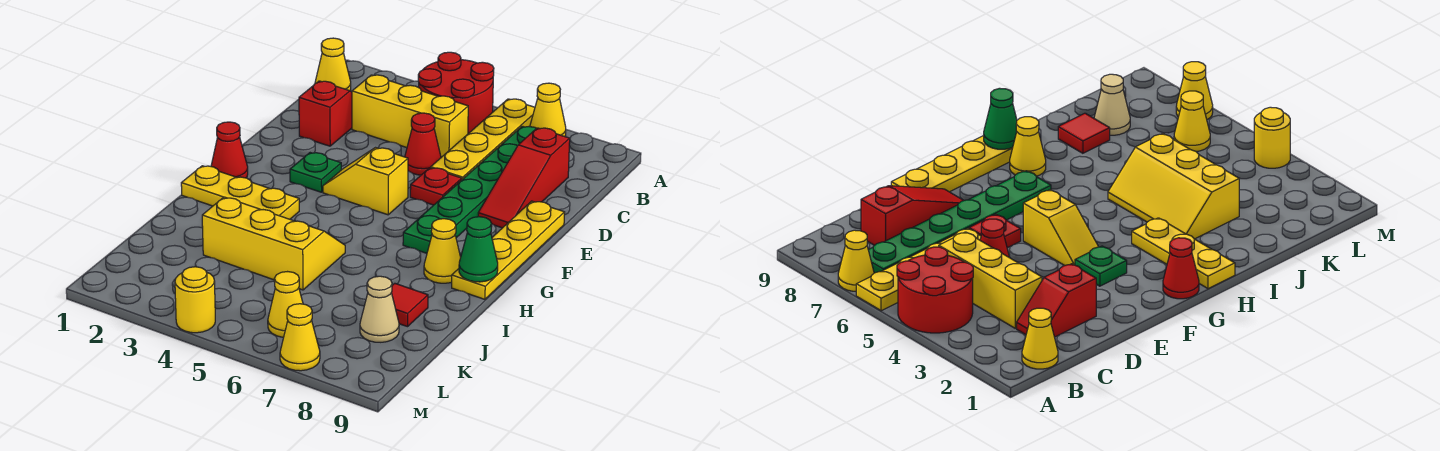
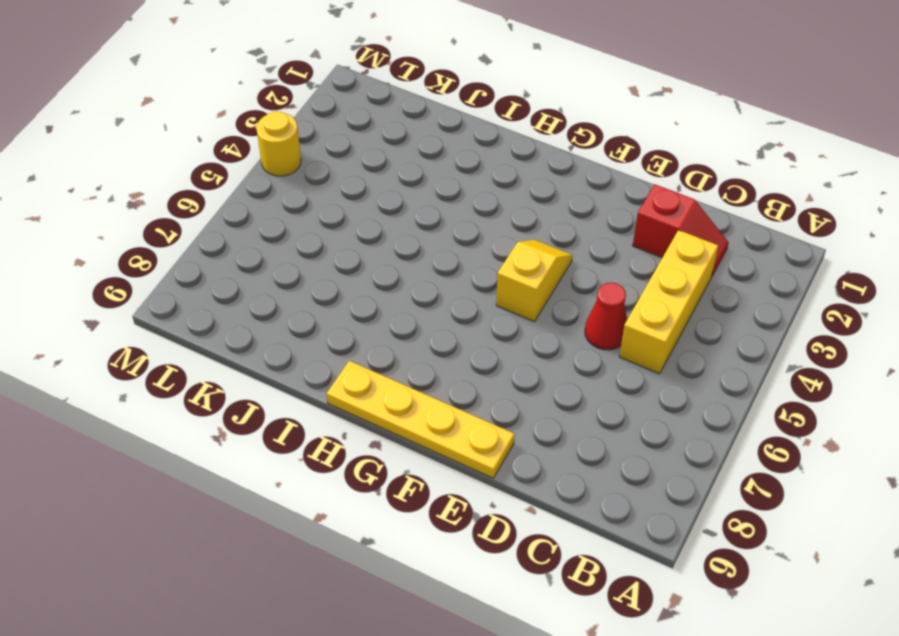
none -> red 2x2 round brick [418,52,494,134]
none -> yellow 1x4 plate [431,99,535,179]
none -> yellow 1x1 cone [530,83,566,136]

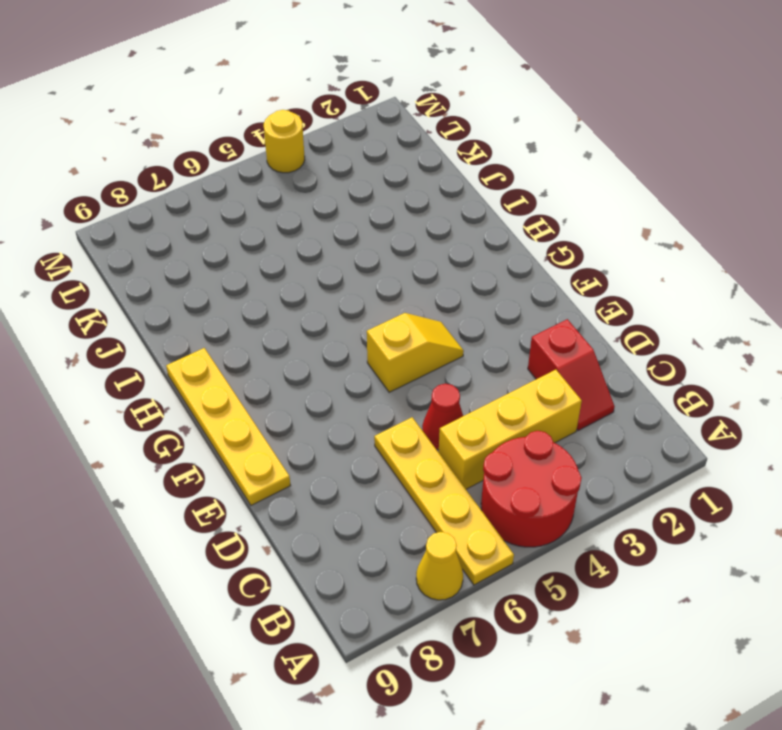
none -> yellow 1x1 cone [315,38,351,91]
none -> green 1x6 plate [403,126,536,253]
none -> red 1x3 slope [478,128,570,228]

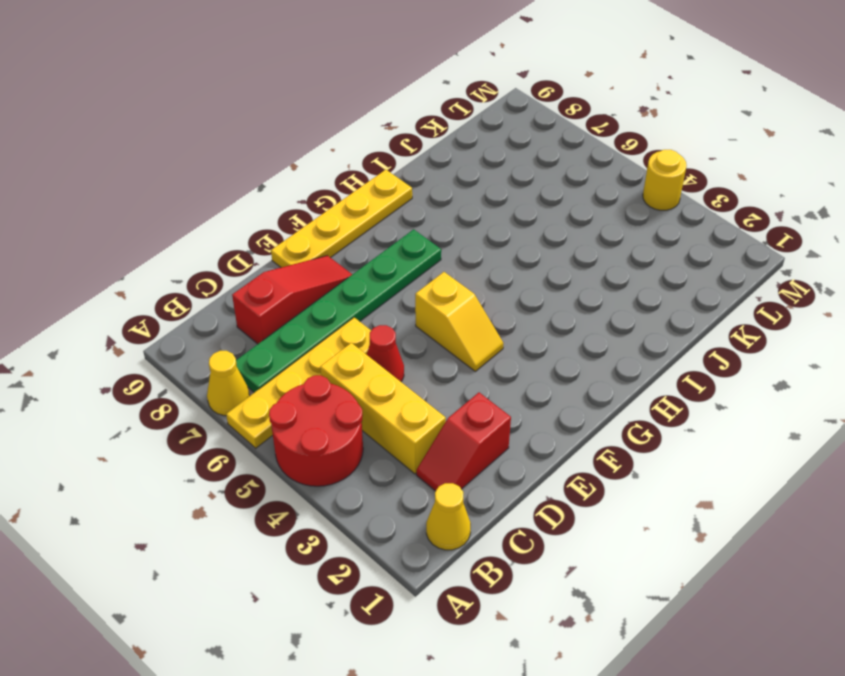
none -> red 1x1 plate [410,168,462,205]
none -> green 1x1 plate [290,153,341,192]
none -> red 1x1 cone [211,122,248,178]

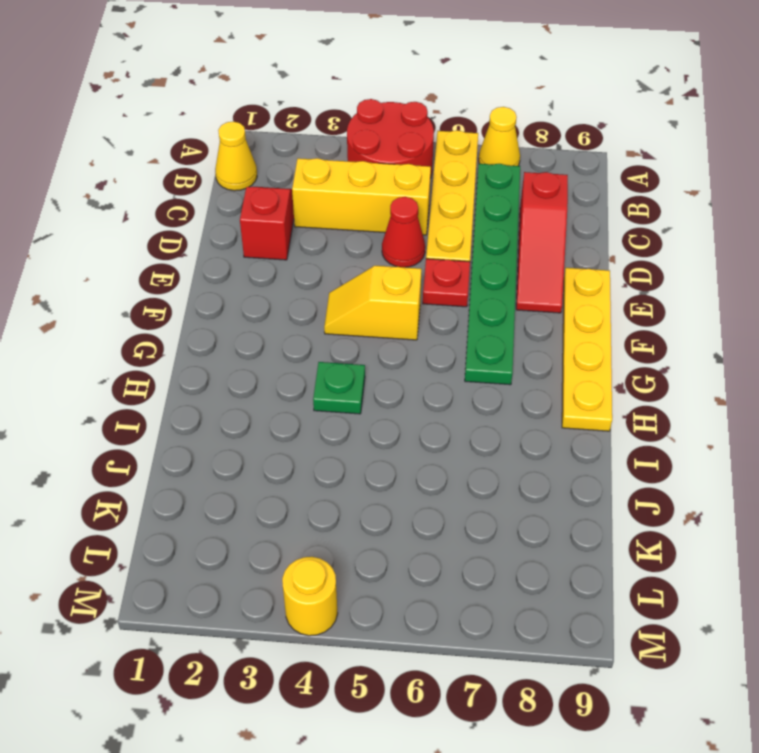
green 1x1 plate [313,362,365,414] -> green 1x1 plate moved to [290,153,341,192]
none -> red 1x1 cone [211,122,248,178]
none -> yellow 1x3 plate [181,166,299,219]
none -> yellow 1x1 cone [424,219,461,283]

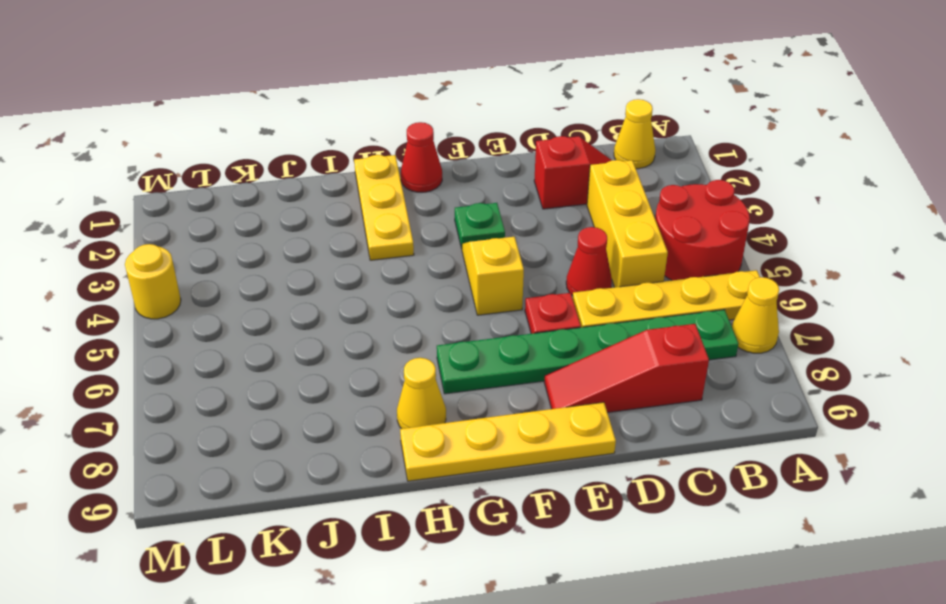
none -> yellow 2x3 slope [202,197,345,290]
none -> red 1x1 tile [391,283,428,327]
none -> tan 1x1 cone [360,276,399,342]

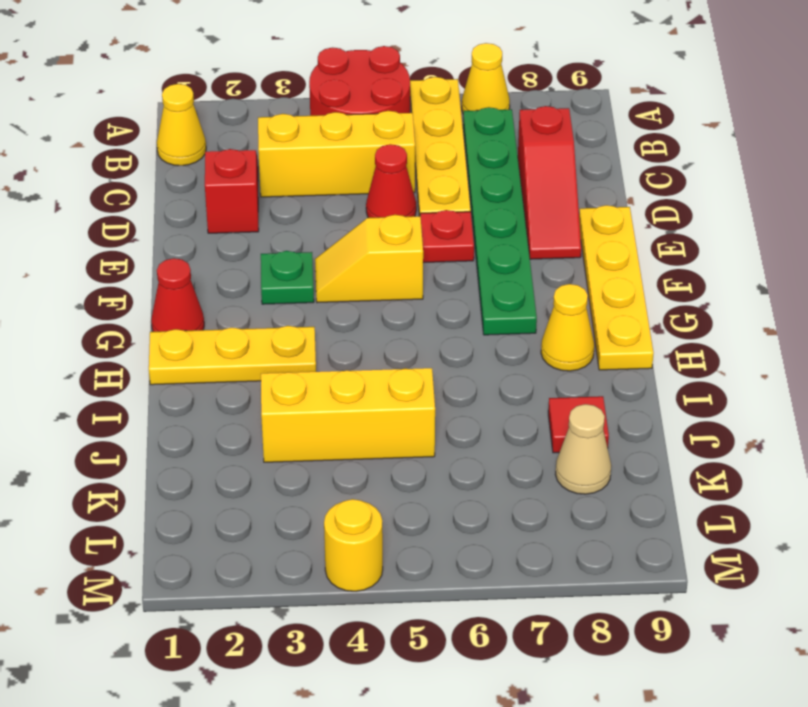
none -> yellow 1x1 cone [268,272,303,337]
none -> yellow 1x1 cone [280,304,320,371]
none -> green 1x1 cone [459,217,498,282]

